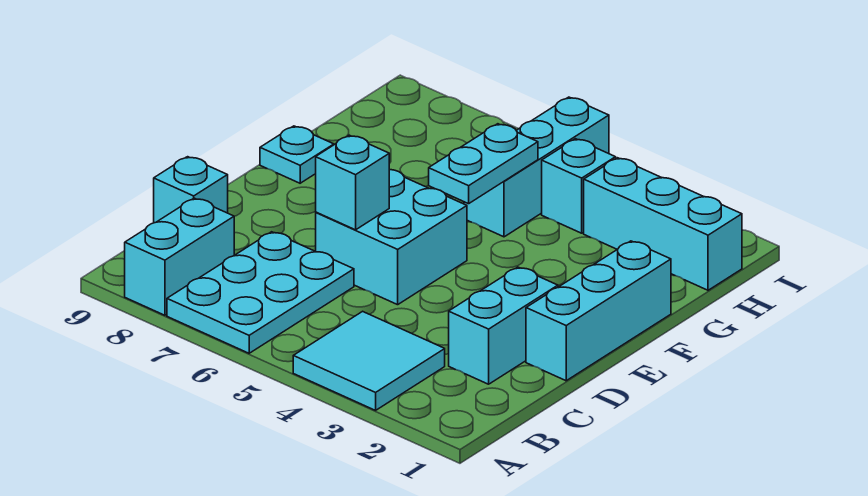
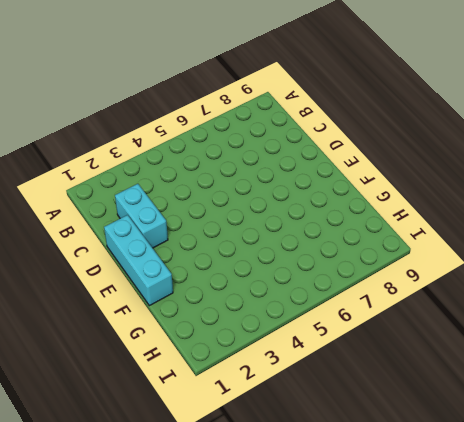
none -> cyan 2x2 tile [293,311,445,410]
none -> cyan 2x3 plate [167,232,354,353]
none -> cyan 1x2 brick [125,198,234,315]

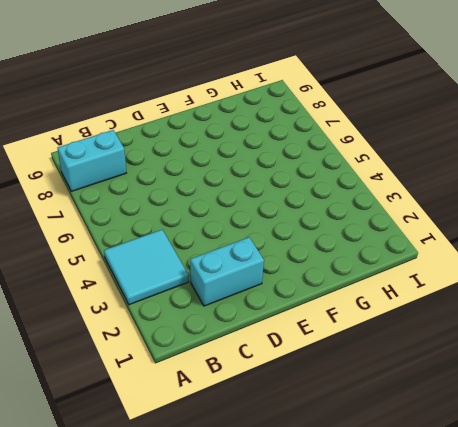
none -> cyan 2x3 plate [167,232,354,353]
none -> cyan 1x1 brick [154,157,228,223]
none -> cyan 1x3 brick [526,241,671,381]

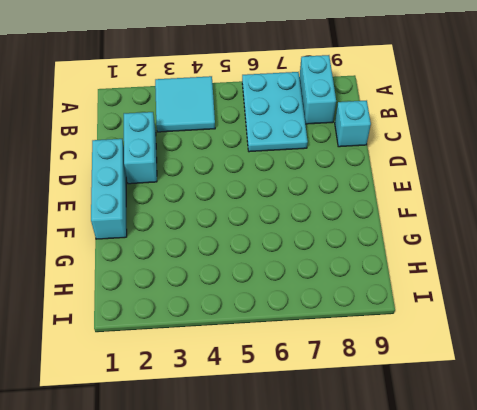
none -> cyan 2x2 brick [316,170,467,305]
none -> cyan 1x1 plate [260,126,334,183]
none -> cyan 1x3 brick [464,97,609,237]

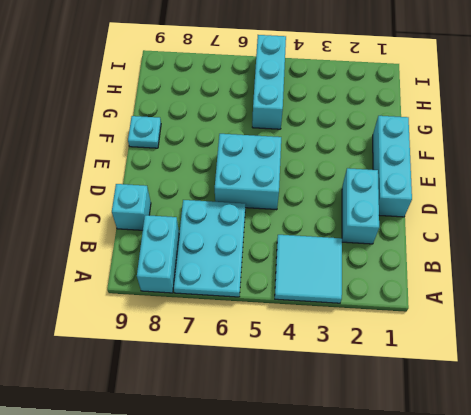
none -> cyan 1x3 brick [584,158,742,290]
none -> cyan 1x1 brick [542,139,616,233]
none -> cyan 1x1 brick [316,135,389,230]

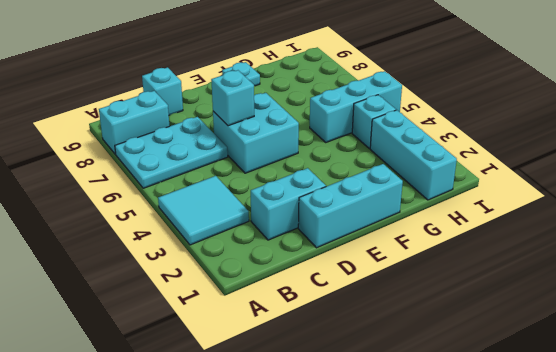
none -> cyan 1x2 plate [429,124,538,204]

